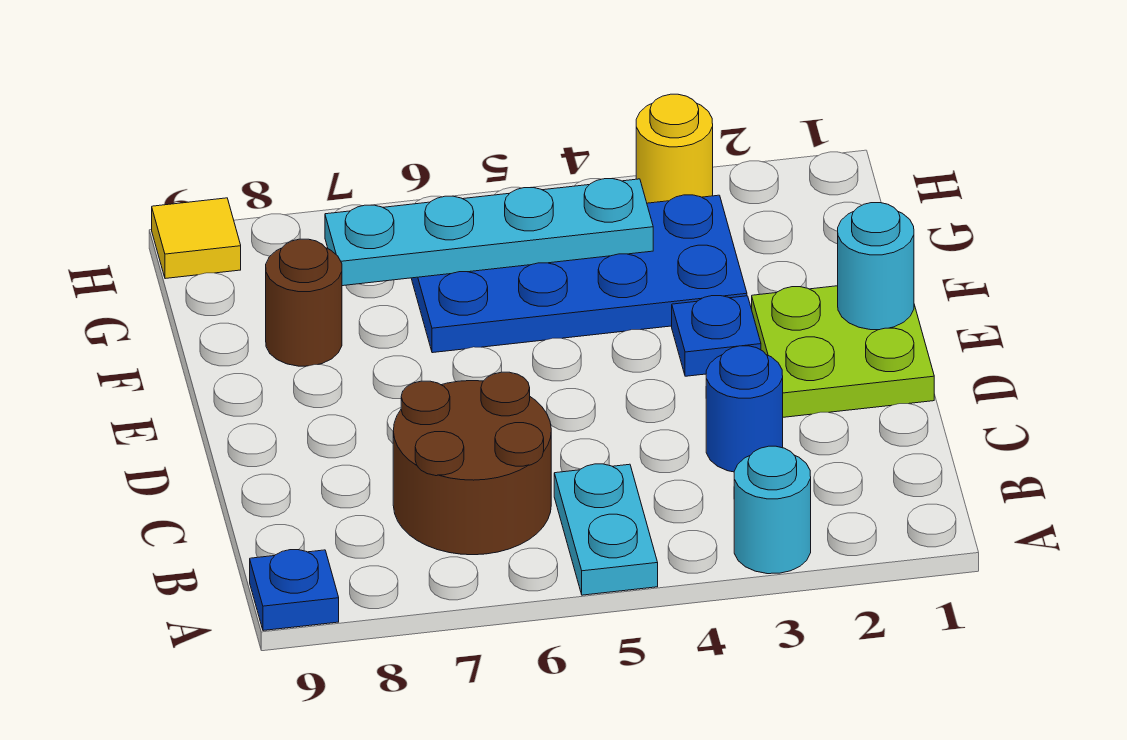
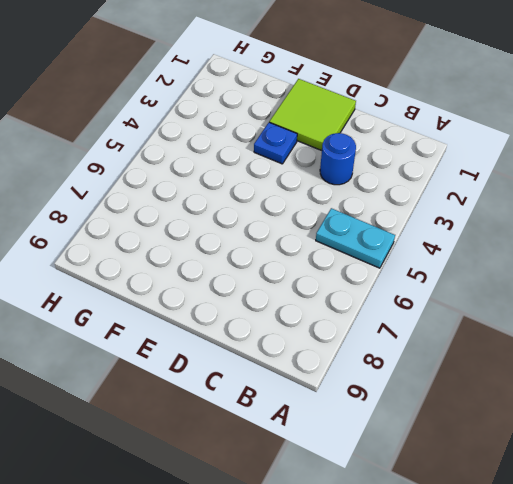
lime 2x2 tile [269,79,356,151] -> lime 2x2 plate [752,286,934,417]
none -> cyan 1x1 round brick [734,446,811,574]
none -> blue 1x1 plate [250,550,339,631]
none -> brown 2x2 round brick [393,372,551,555]

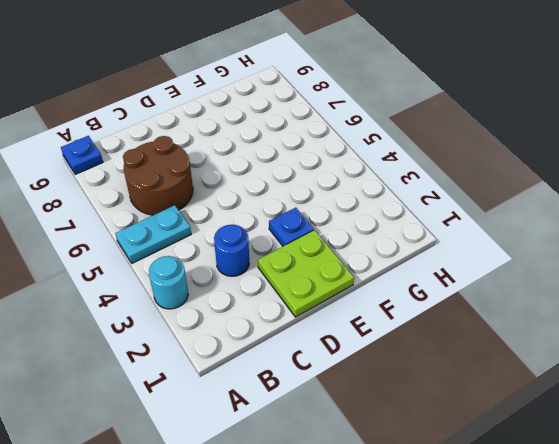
none -> blue 2x4 plate [411,195,747,353]
none -> brown 1x1 round brick [266,239,342,366]
none -> yellow 1x1 round brick [636,94,713,203]

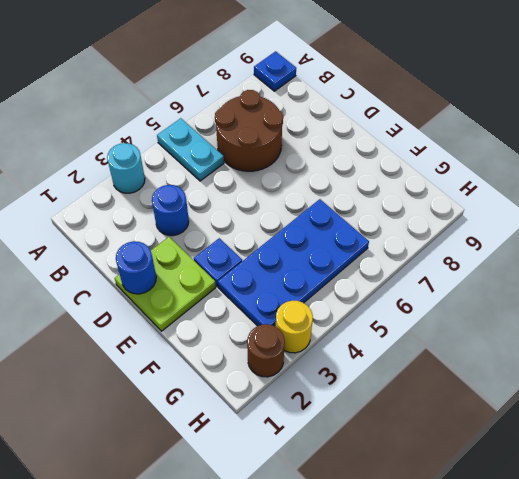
blue 1x1 round brick [116,241,156,294] -> none
brown 1x1 round brick [247,324,285,377] -> brown 1x1 round brick moved to [266,239,342,366]
none -> yellow 1x1 tile [152,198,241,279]
none -> cyan 1x1 round brick [838,203,914,330]
none -> cyan 1x4 plate [325,179,653,286]

